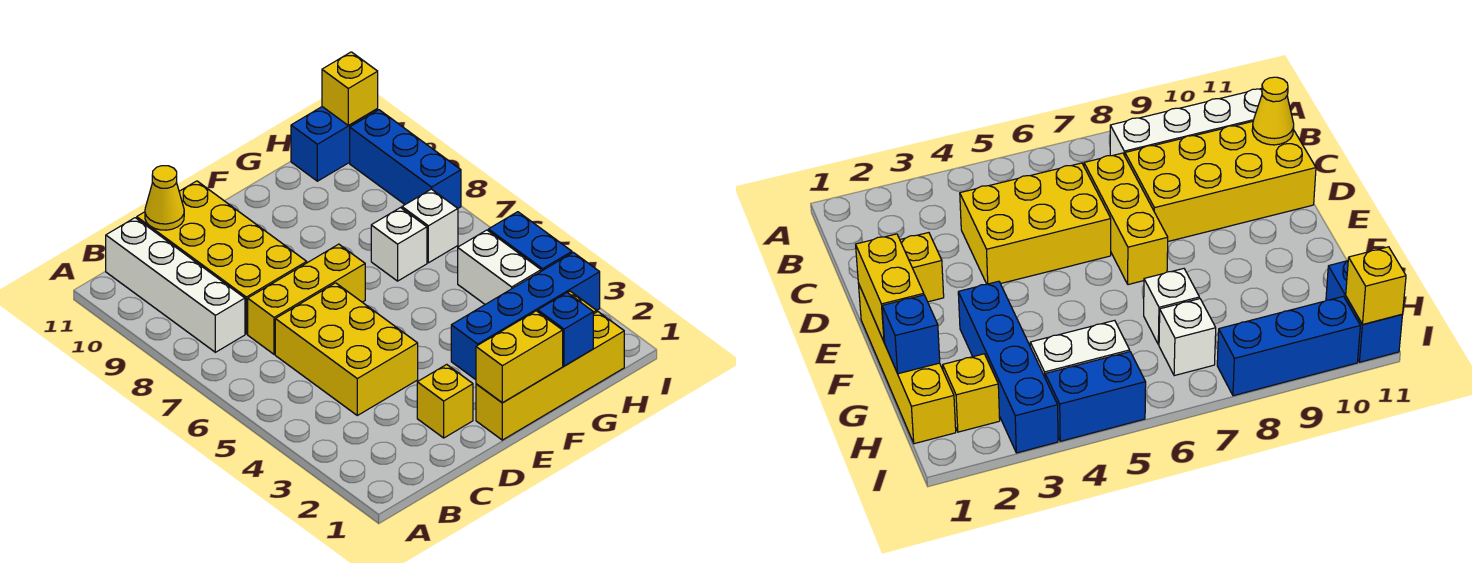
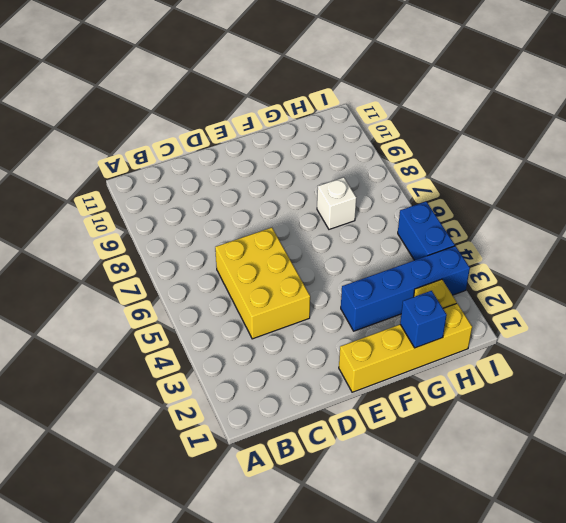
none -> white 1x4 brick [106,218,245,352]
none -> yellow 1x3 brick [248,244,365,354]
none -> yellow 2x4 brick [137,181,307,334]

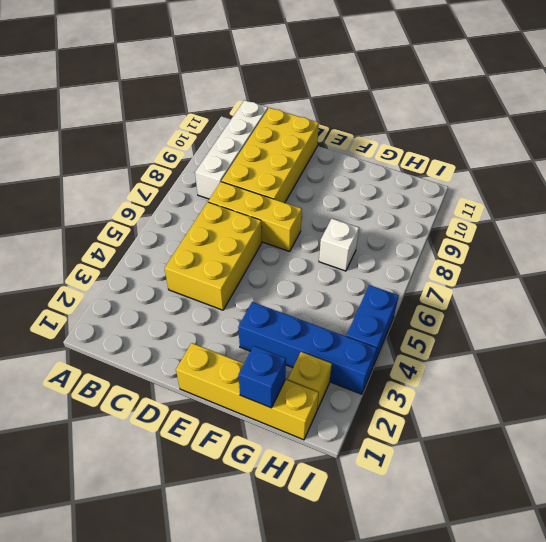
none -> yellow 1x1 brick [417,364,473,438]
none -> white 1x2 brick [458,230,541,304]
none -> white 1x1 brick [402,189,458,263]

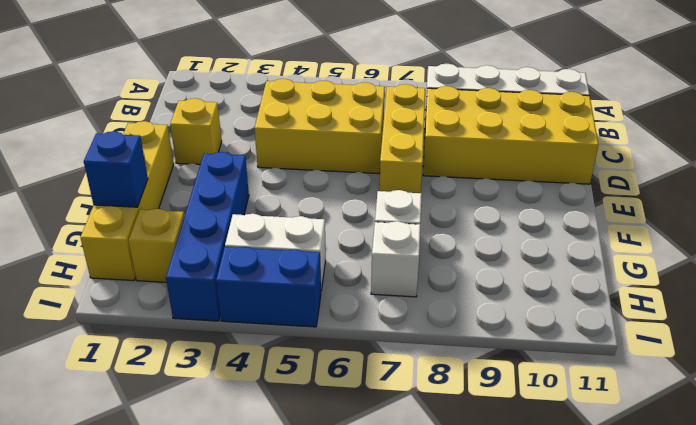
none -> blue 1x2 brick [291,107,378,181]
none -> blue 1x3 brick [350,110,461,208]
none -> yellow 1x1 cone [145,166,184,230]

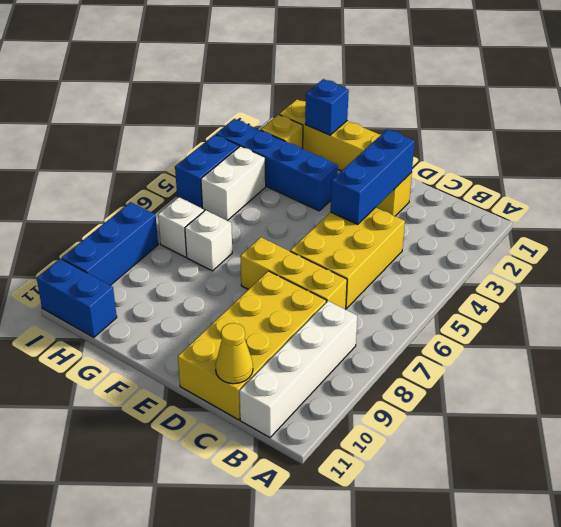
blue 1x3 brick [330,129,415,224] -> none
none -> yellow 1x2 brick [476,311,563,403]
none -> yellow 1x1 brick [322,52,378,126]

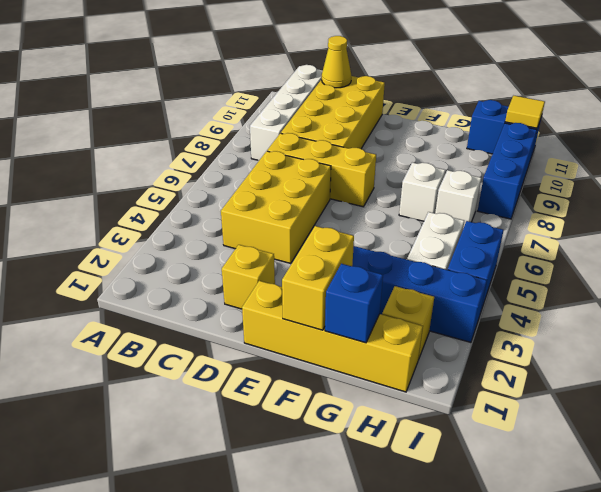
yellow 1x2 brick [282,226,354,330] -> yellow 1x2 brick turned to [476,311,563,403]
yellow 1x1 tile [505,96,545,128] -> yellow 1x1 brick [322,52,378,126]

